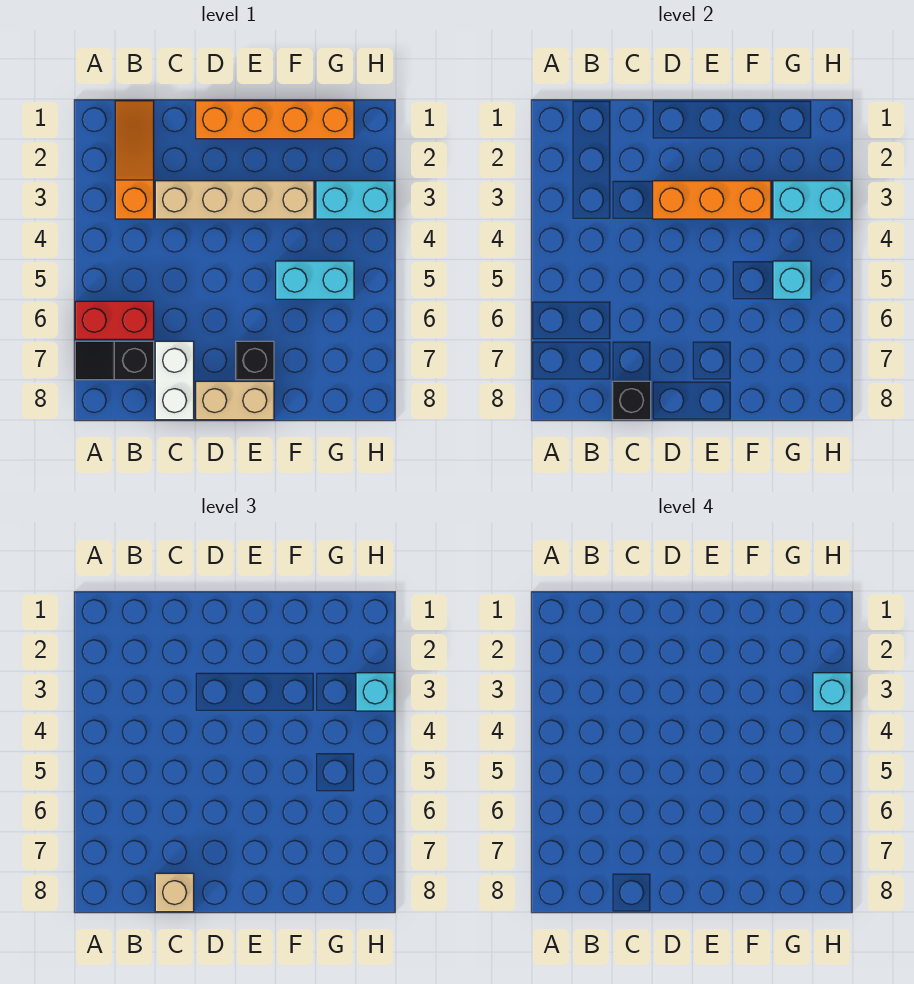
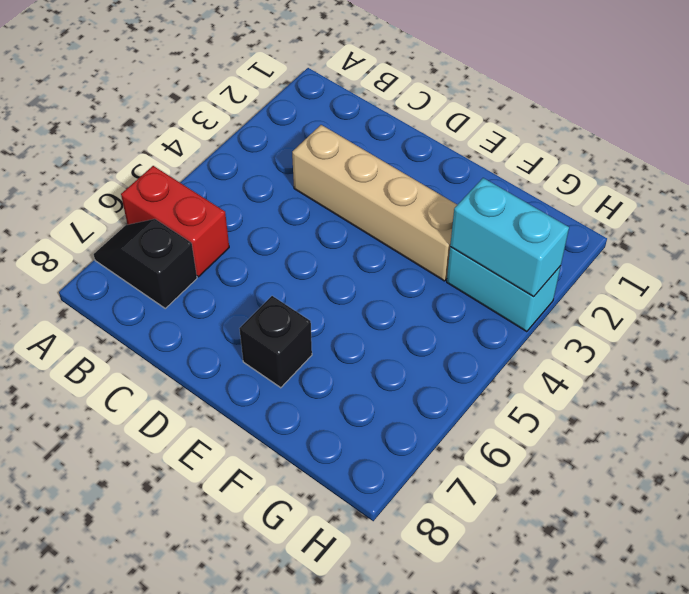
none -> orange 1x3 slope [115,101,154,219]
none -> white 1x2 brick [155,341,194,420]
none -> orange 1x4 brick [196,101,354,139]

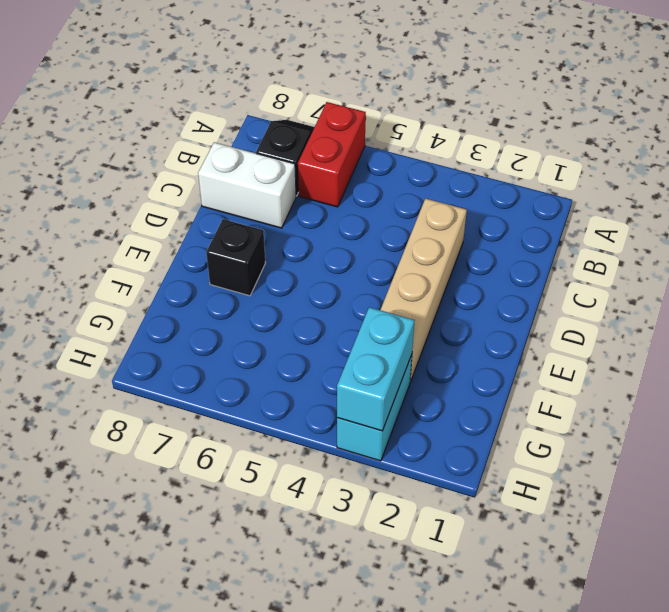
none -> orange 1x3 slope [115,101,154,219]
none -> orange 1x4 brick [196,101,354,139]
none -> tan 1x2 brick [196,381,274,420]

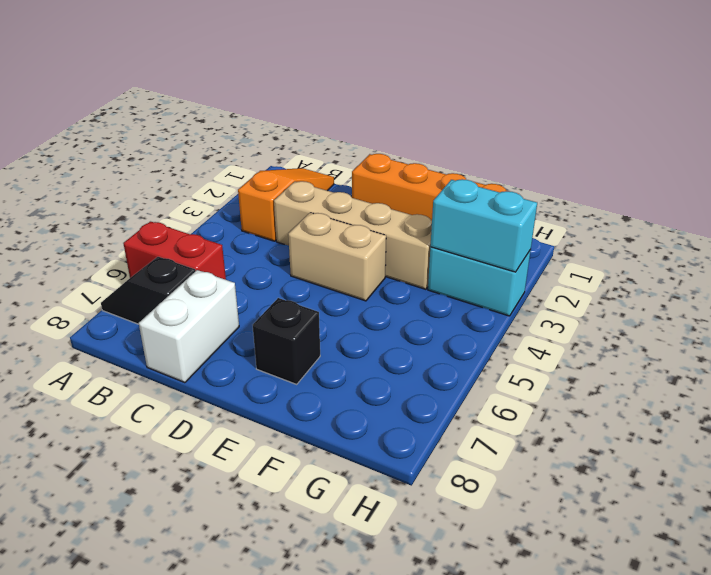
tan 1x2 brick [288,213,386,301] -> tan 1x2 brick moved to [196,381,274,420]
none -> cyan 1x2 brick [276,261,354,299]
none -> black 1x1 brick [612,381,651,420]
none -> orange 1x3 brick [653,181,771,219]

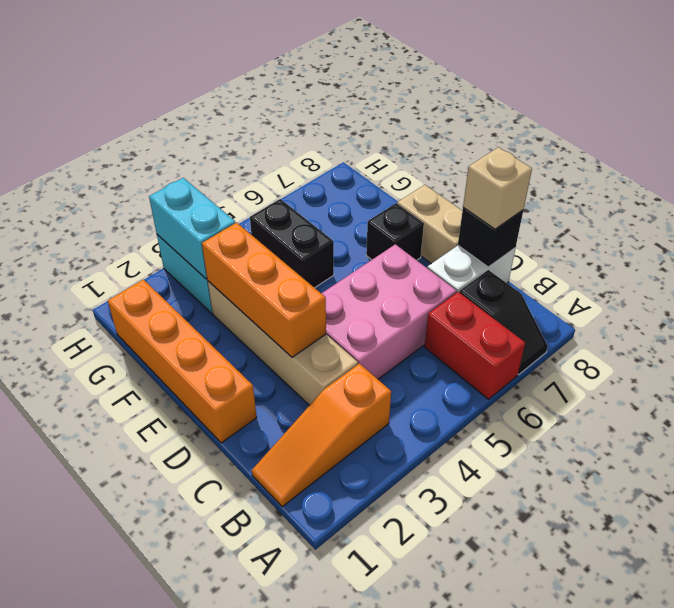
pink 2x3 brick [321,244,456,379] -> none
black 1x2 brick [250,199,334,288] -> cyan 1x2 brick [276,261,354,299]
none -> cyan 1x1 brick [773,261,811,299]
none -> cyan 1x1 brick [356,673,394,711]
none -> cyan 1x1 brick [813,673,851,711]

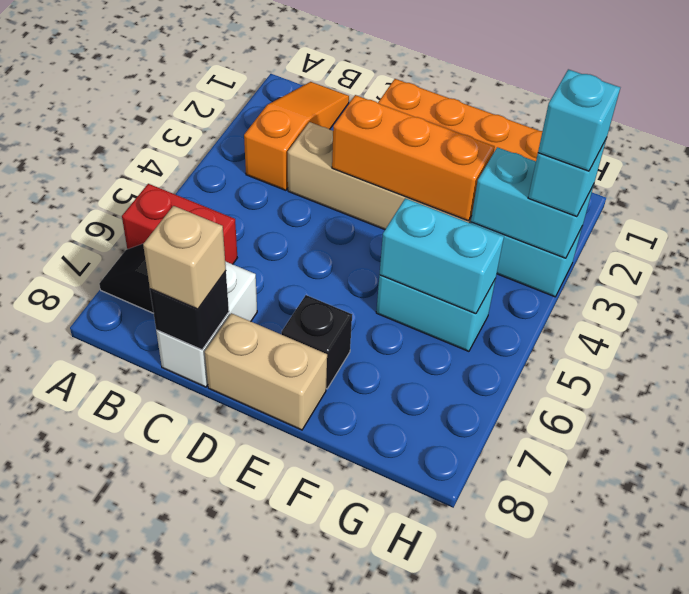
cyan 1x2 brick [379,198,504,314] -> cyan 1x1 brick [773,261,811,299]

